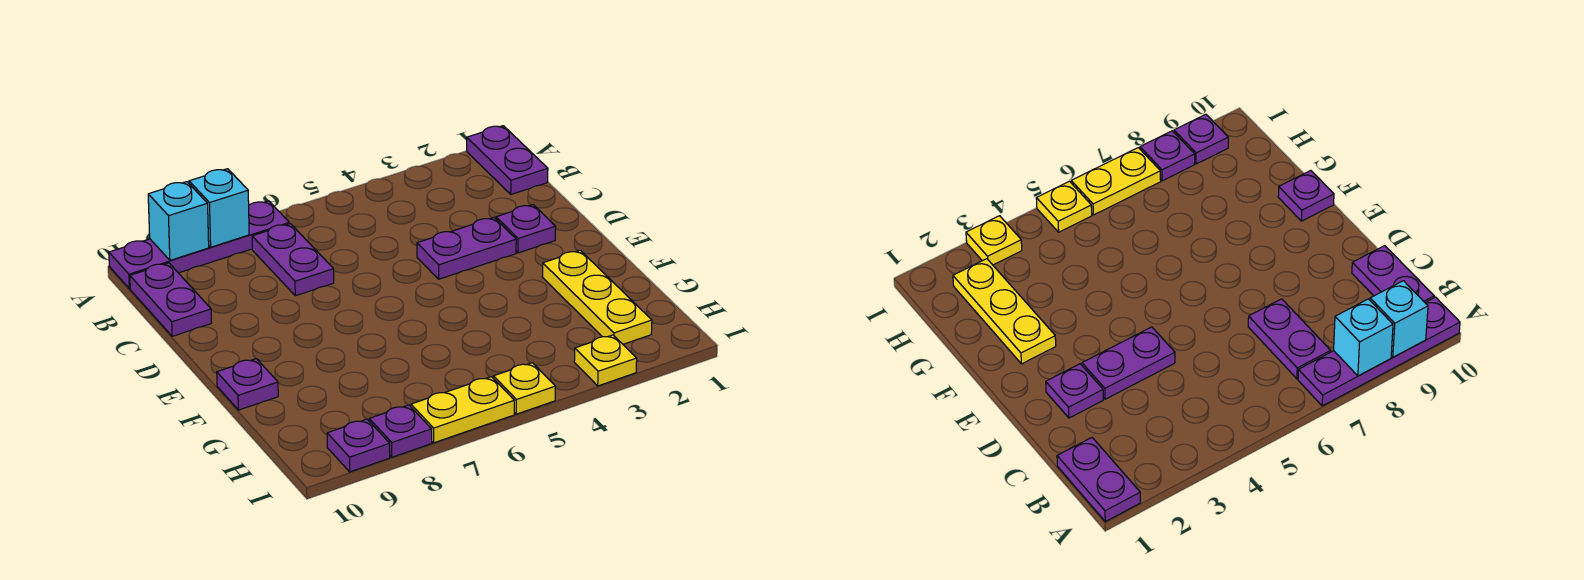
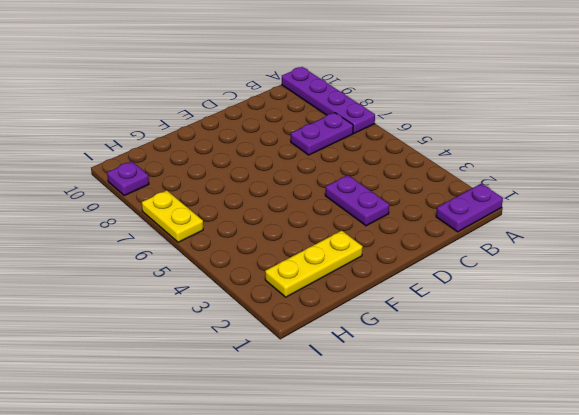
none -> purple 1x2 plate [130,263,211,336]
none -> purple 1x1 plate [496,205,556,253]
none -> purple 1x1 plate [217,359,278,410]

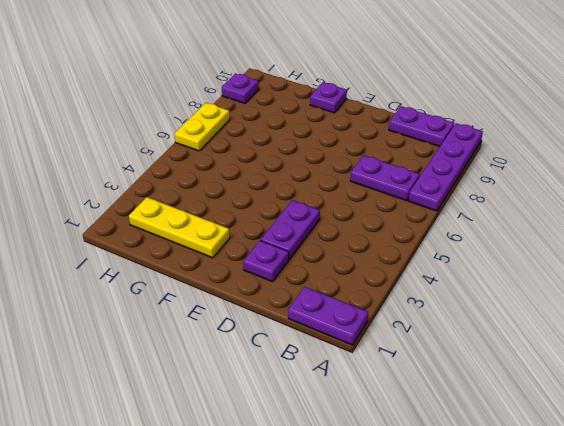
none -> yellow 1x1 plate [574,335,637,386]
none -> yellow 1x1 plate [493,363,555,414]
none -> purple 1x1 plate [369,405,432,457]

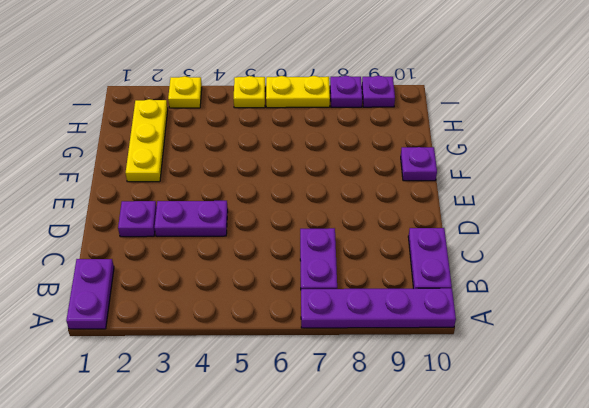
none -> cyan 1x1 brick [189,169,249,247]
none -> cyan 1x1 brick [148,182,209,260]

